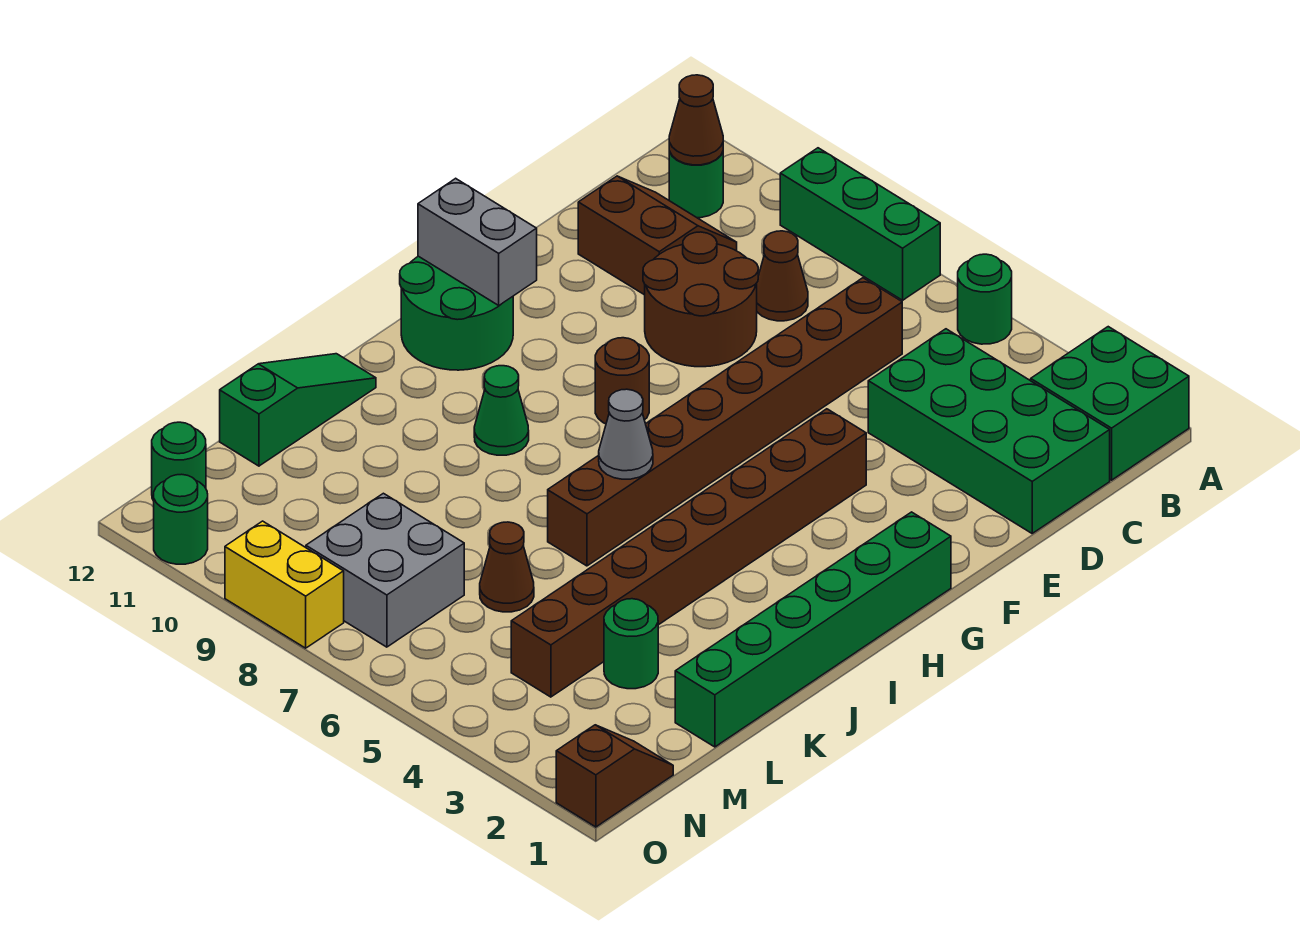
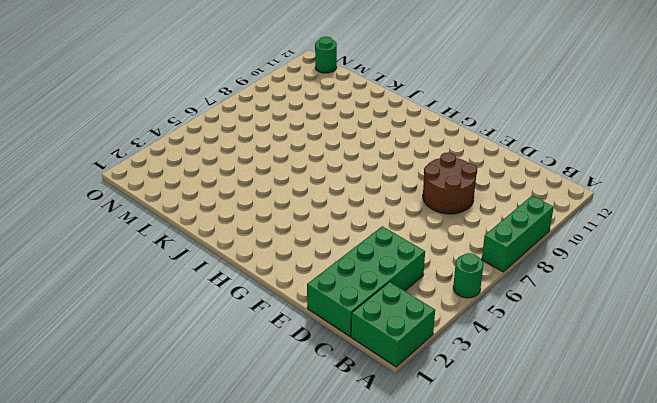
none -> green 1x1 round brick [669,151,723,218]
none -> brown 1x8 brick [548,278,902,566]
none -> brown 1x1 cone [757,231,808,321]

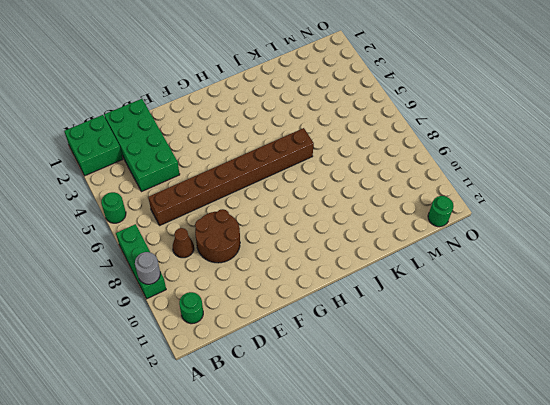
grey 1x1 round brick [135,252,160,284] -> none
none -> brown 2x2 slope [578,176,737,295]
none -> brown 1x8 brick [511,409,866,697]
none -> green 1x6 brick [675,512,951,747]

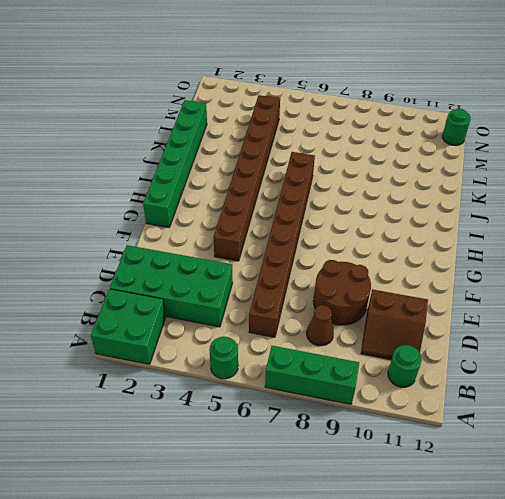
none -> brown 1x1 round brick [595,338,649,424]
none -> green 2x2 round brick [400,256,513,370]
none -> green 1x1 cone [474,366,529,455]

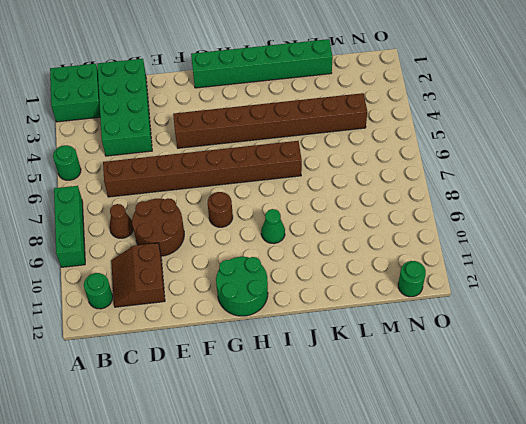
none -> green 1x3 slope [220,354,376,466]
none -> green 1x1 round brick [604,599,658,689]
none -> brown 1x1 cone [480,522,534,612]

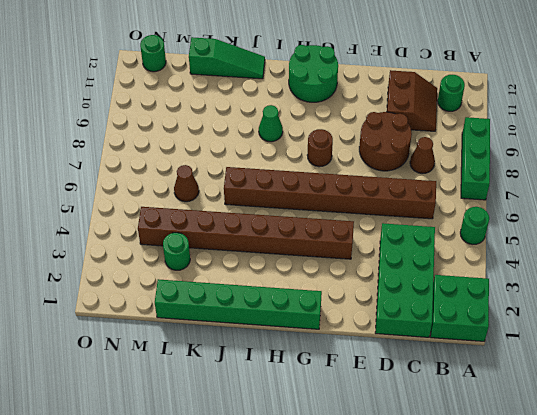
none -> grey 2x2 brick [306,493,464,647]
none -> brown 1x2 slope [556,725,673,827]
none -> yellow 1x2 brick [225,521,344,648]

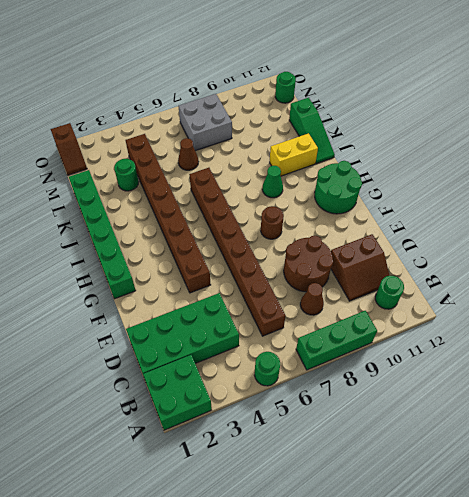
yellow 1x2 brick [270,133,318,176] -> yellow 1x2 brick moved to [225,521,344,648]
none -> green 1x1 round brick [154,474,208,564]
none -> brown 1x1 cone [669,75,723,165]
none -> grey 1x2 brick [418,178,537,305]

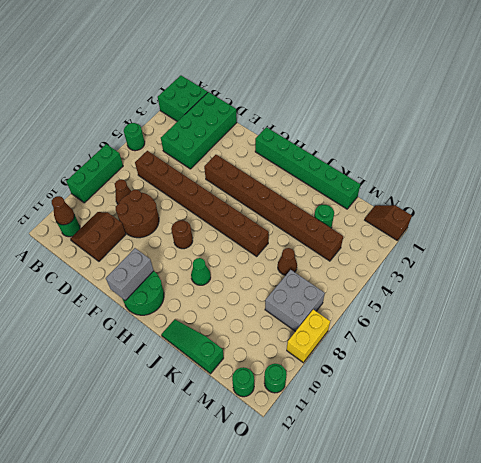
none -> grey 1x1 cone [599,389,653,479]

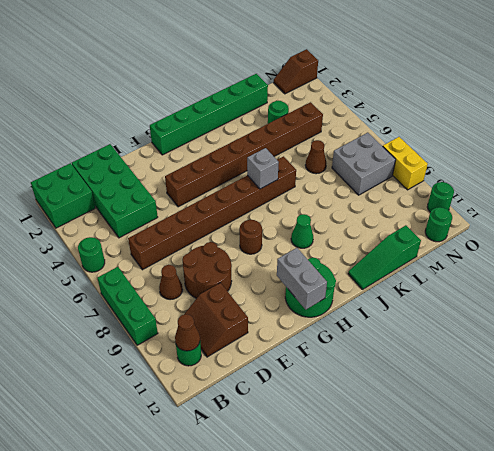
grey 1x1 brick [247,148,279,189] -> grey 1x1 cone [599,389,653,479]

